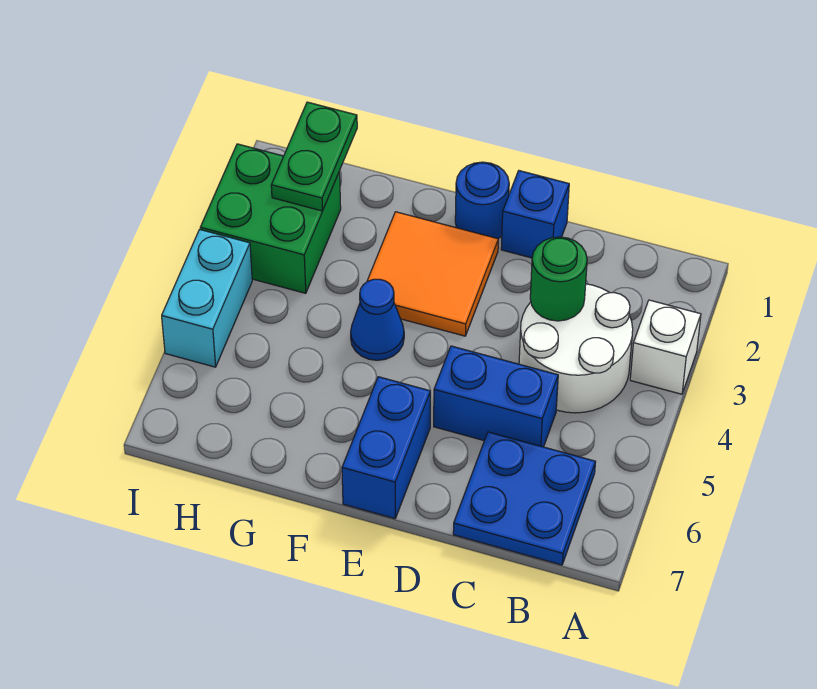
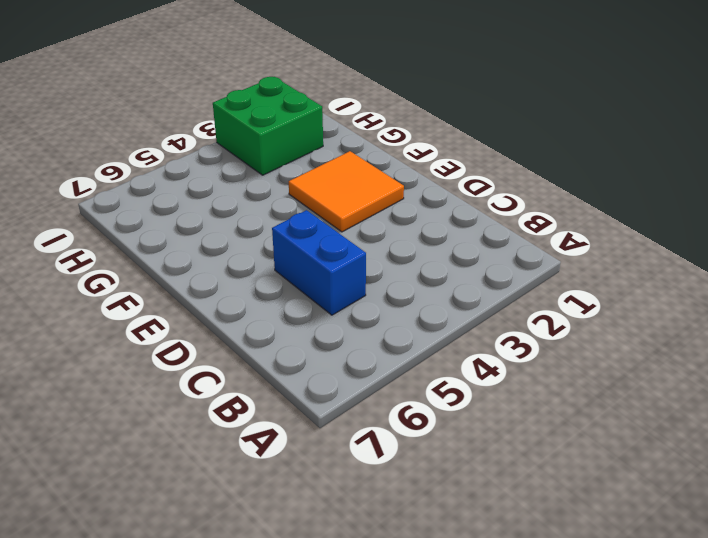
none -> white 1x1 brick [630,300,701,394]
none -> white 2x2 round brick [519,284,633,413]
none -> blue 2x2 plate [453,432,596,565]

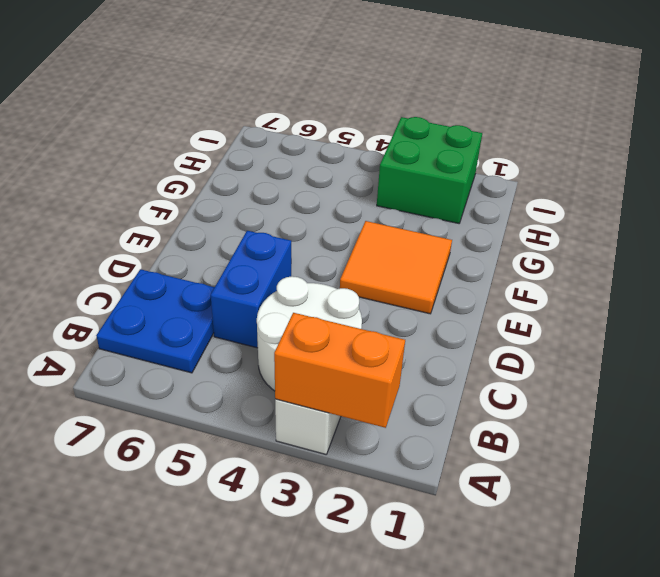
orange 1x2 brick [274,313,405,428] -> none
none -> blue 1x1 brick [501,171,569,258]
none -> blue 1x1 round brick [455,162,509,239]
none -> blue 1x2 brick [342,377,430,519]

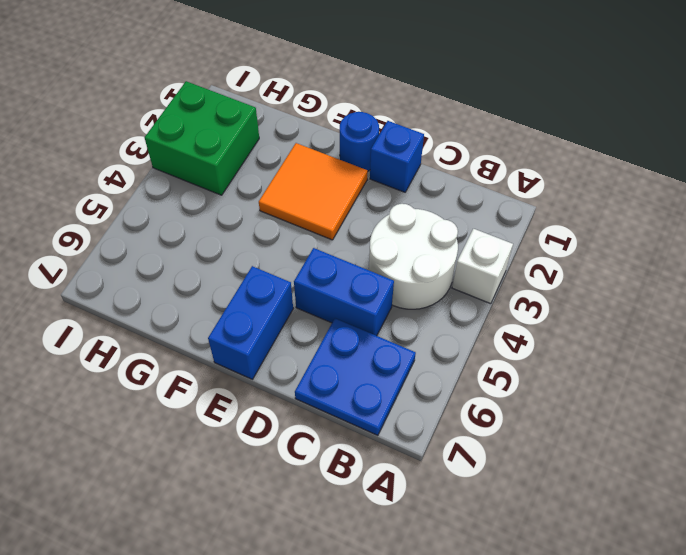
none -> blue 1x1 cone [351,279,404,360]
none -> cyan 1x2 brick [162,229,252,367]
none -> green 1x1 round brick [530,237,587,321]

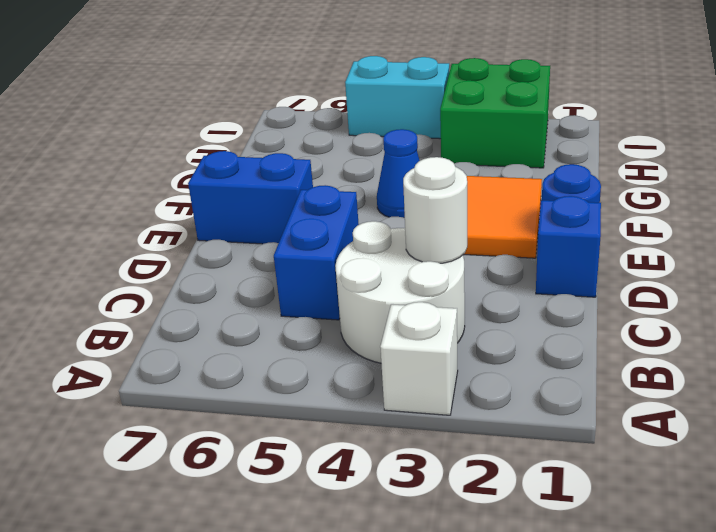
white 1x1 round brick [403,157,467,263] -> green 1x1 round brick [530,237,587,321]
none -> blue 2x2 plate [453,432,596,565]
none -> green 1x2 plate [271,102,357,211]

